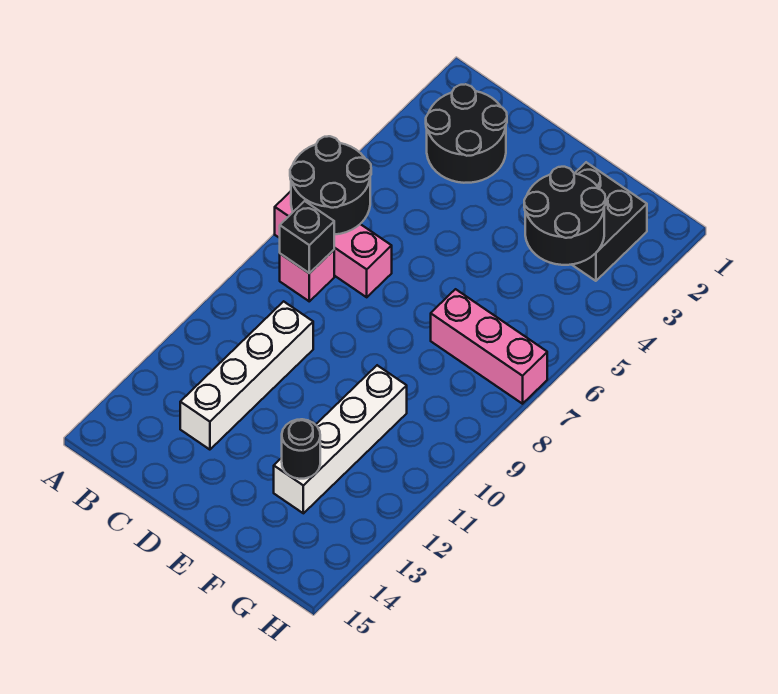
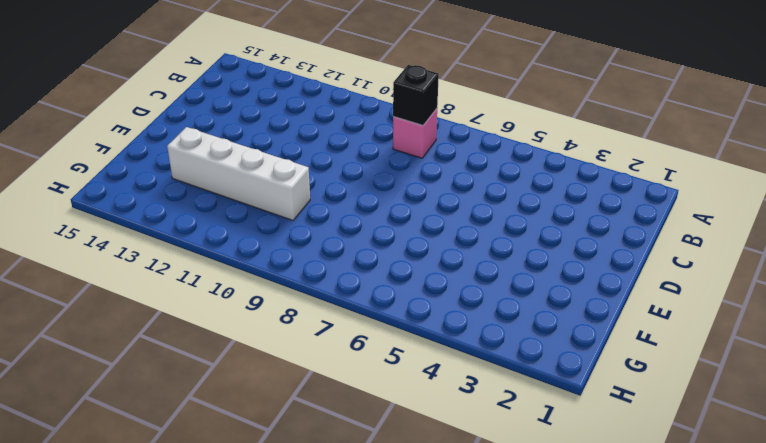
none -> pink 1x3 brick [275,191,392,297]
none -> black 2x2 round brick [426,84,507,183]

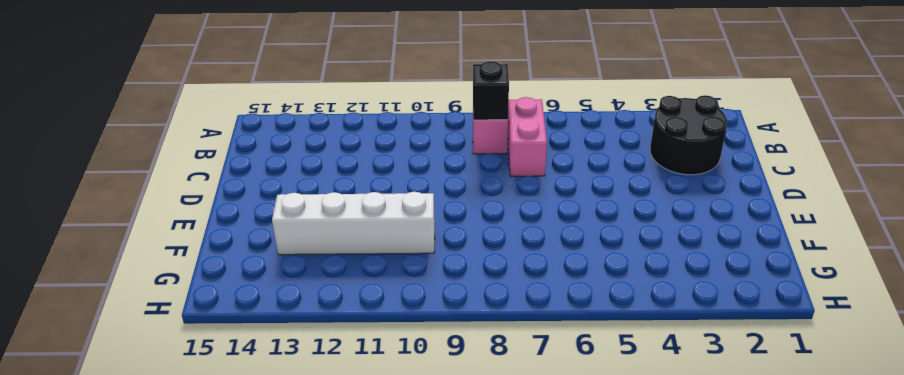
pink 1x2 brick [508,97,547,176] -> pink 1x3 brick [275,191,392,297]
none -> white 1x4 brick [180,301,313,450]
none -> black 2x2 brick [572,162,647,281]

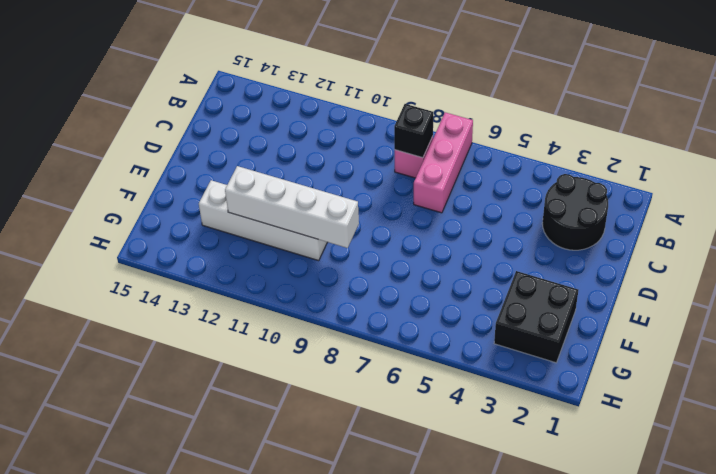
white 1x4 brick [225,166,359,248] -> white 1x4 brick moved to [180,301,313,450]
none -> pink 1x3 brick [431,289,547,404]
none -> black 2x2 round brick [290,136,371,235]

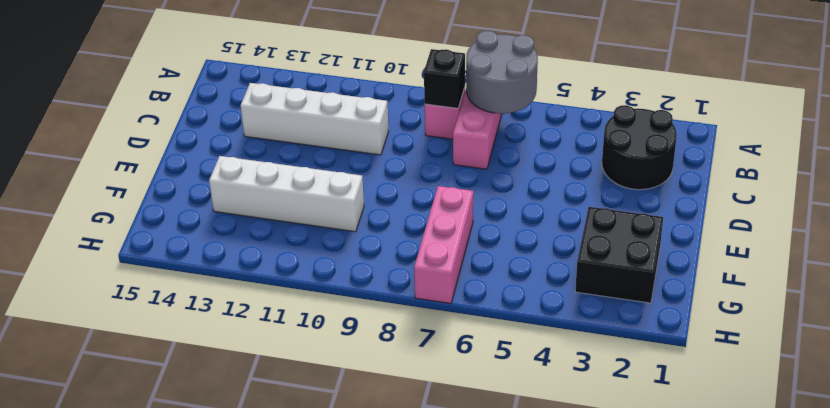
grey 2x2 round brick [466,31,538,114] -> black 2x2 round brick [290,136,371,235]
none -> black 2x2 round brick [524,167,606,265]
none -> black 1x1 round brick [282,419,320,479]

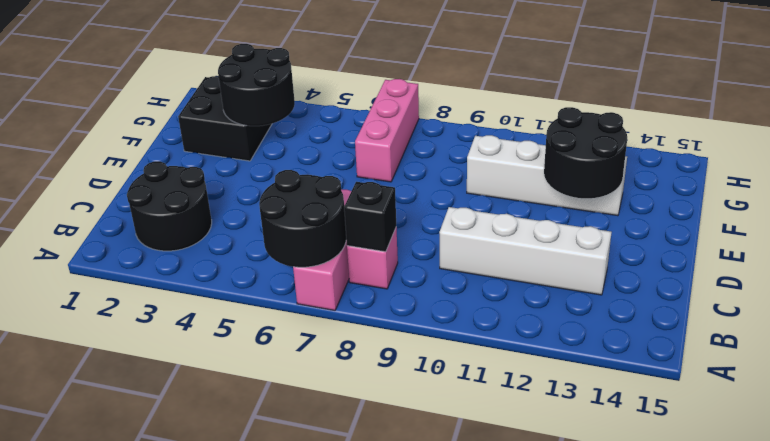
black 2x2 round brick [544,107,627,198] -> black 1x1 round brick [282,419,320,479]

